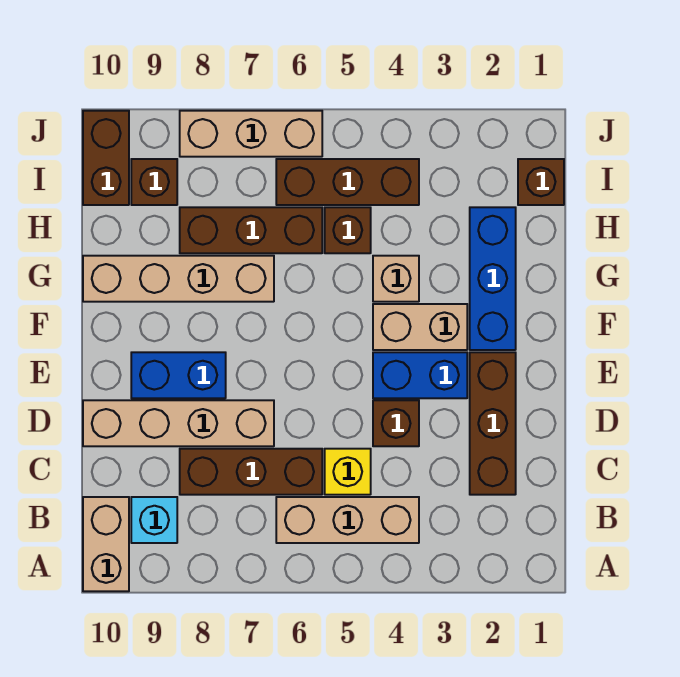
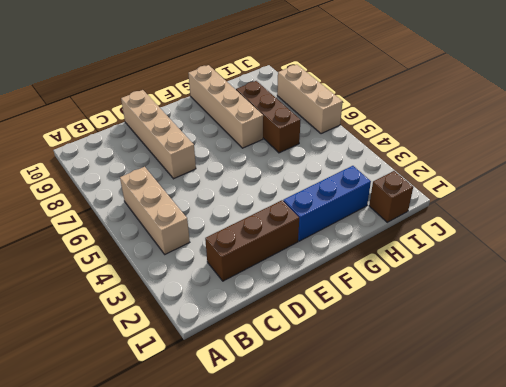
none -> tan 1x2 brick [83,497,129,591]
none -> cyan 1x1 brick [131,497,177,543]
none -> yellow 1x1 brick [325,449,371,495]

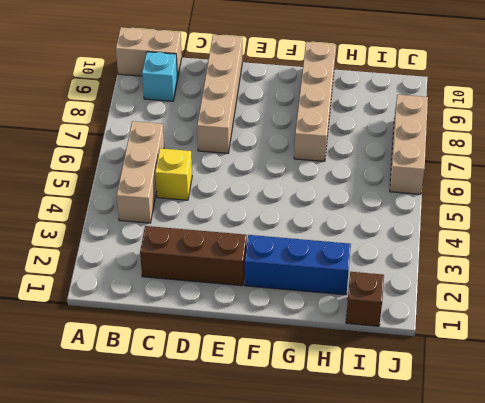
none -> brown 1x3 brick [180,449,322,495]
none -> brown 1x1 brick [373,400,419,446]
none -> blue 1x2 brick [373,352,467,398]

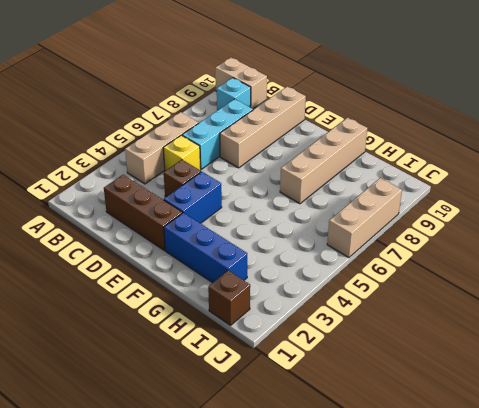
cyan 1x3 brick [182,99,253,169] -> brown 1x3 brick [180,449,322,495]
none -> blue 1x2 brick [131,352,226,398]
none -> tan 1x2 brick [373,304,467,350]
none -> tan 1x1 brick [373,256,419,302]

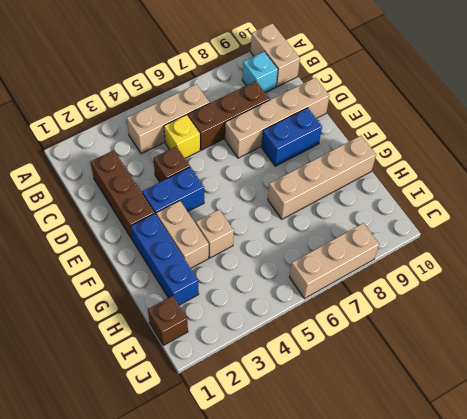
tan 1x2 brick [156,201,209,268] -> tan 1x2 brick turned to [373,304,467,350]
none -> brown 1x1 brick [325,207,371,253]
none -> brown 1x3 brick [180,207,322,253]
none -> brown 1x3 brick [276,159,419,205]

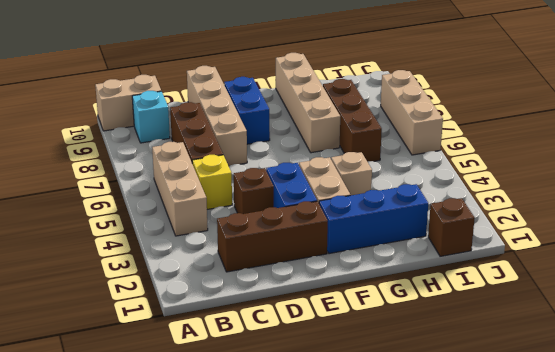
none -> brown 1x1 brick [325,207,371,253]
none -> brown 1x3 brick [276,159,419,205]
none -> brown 1x1 brick [131,159,177,205]

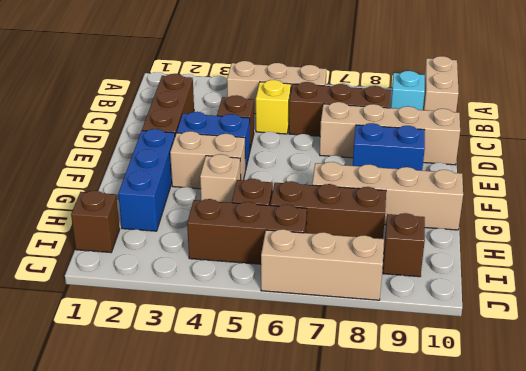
none -> brown 1x2 brick [83,111,129,205]

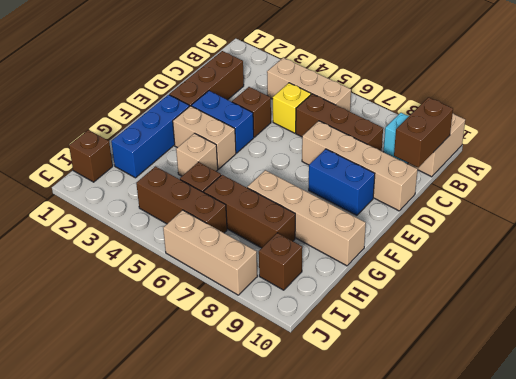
brown 1x2 brick [394,97,453,167] -> brown 1x2 brick moved to [83,111,129,205]

